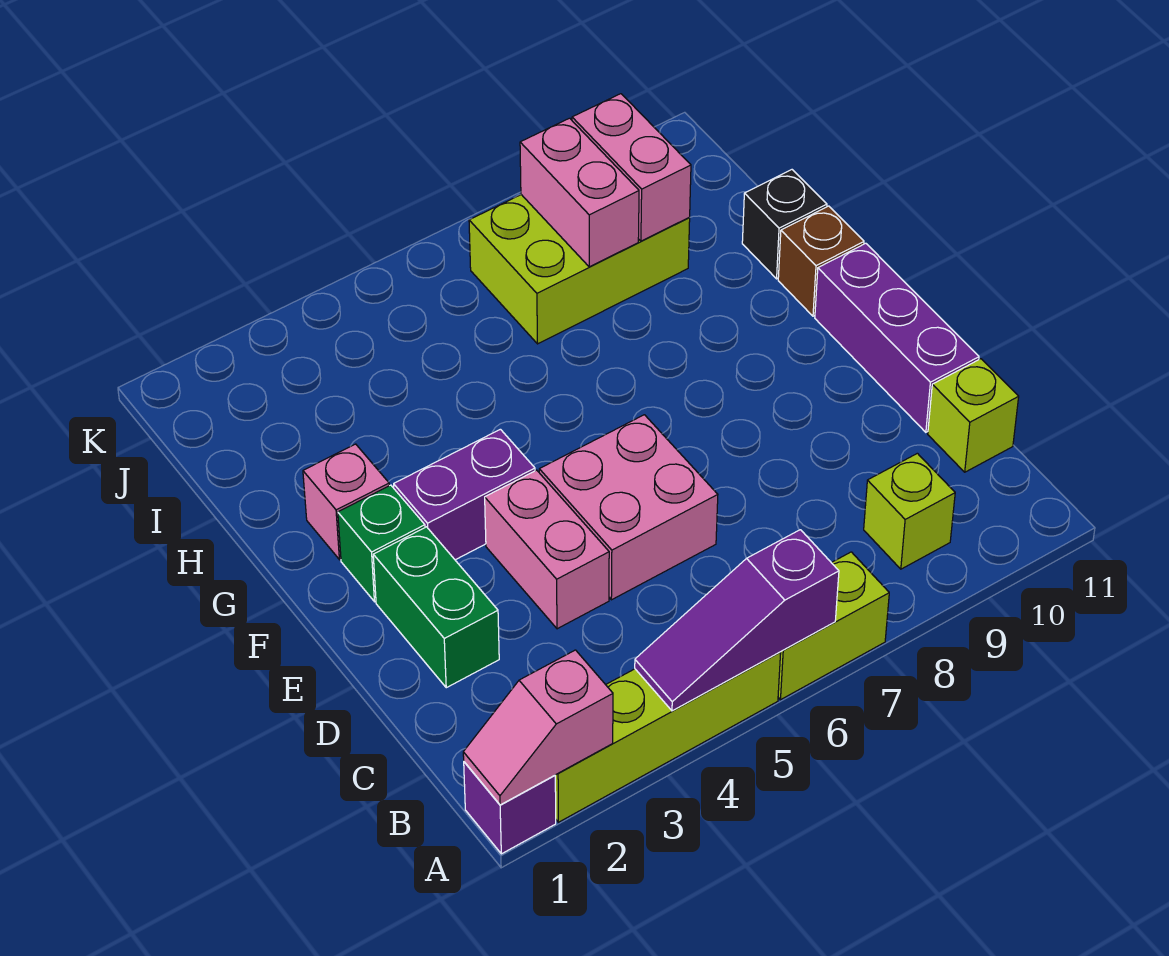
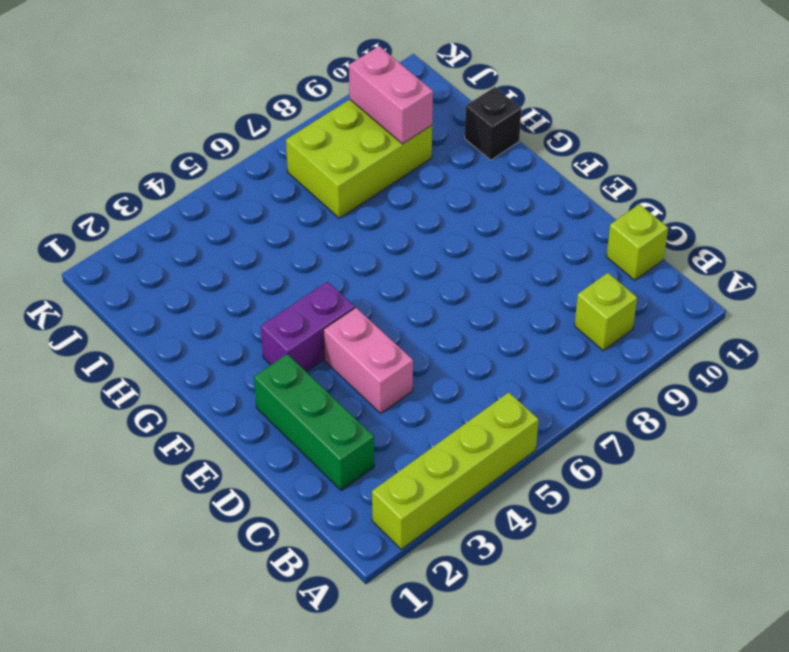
green 1x3 brick [254,354,374,491] -> green 1x2 brick [373,527,499,688]
none -> purple 1x1 brick [464,762,556,854]
none -> lime 1x2 brick [778,552,889,700]
none -> pink 2x2 brick [539,415,718,600]

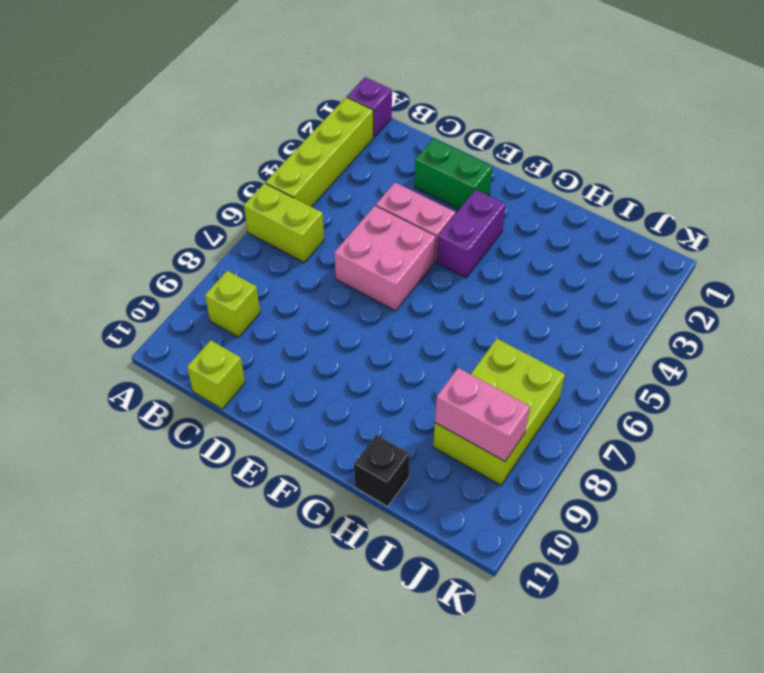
lime 1x2 brick [244,183,324,262] -> lime 1x2 brick turned to [778,552,889,700]
none -> purple 1x3 brick [815,243,979,432]
none -> green 1x1 brick [338,485,425,602]
none -> pink 1x1 brick [303,444,389,560]

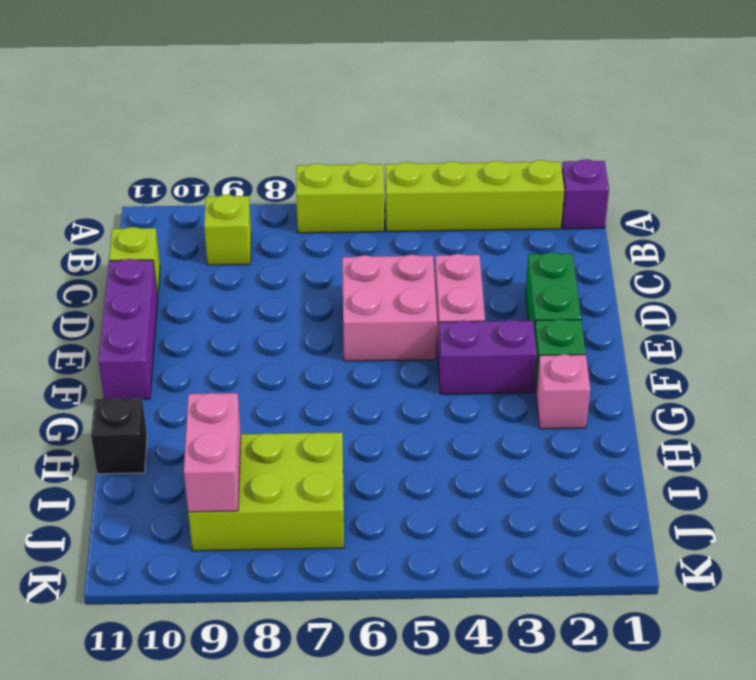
none -> brown 1x1 brick [778,206,864,316]
none -> pink 1x2 slope [463,650,613,805]
none -> purple 1x3 slope [635,530,839,711]

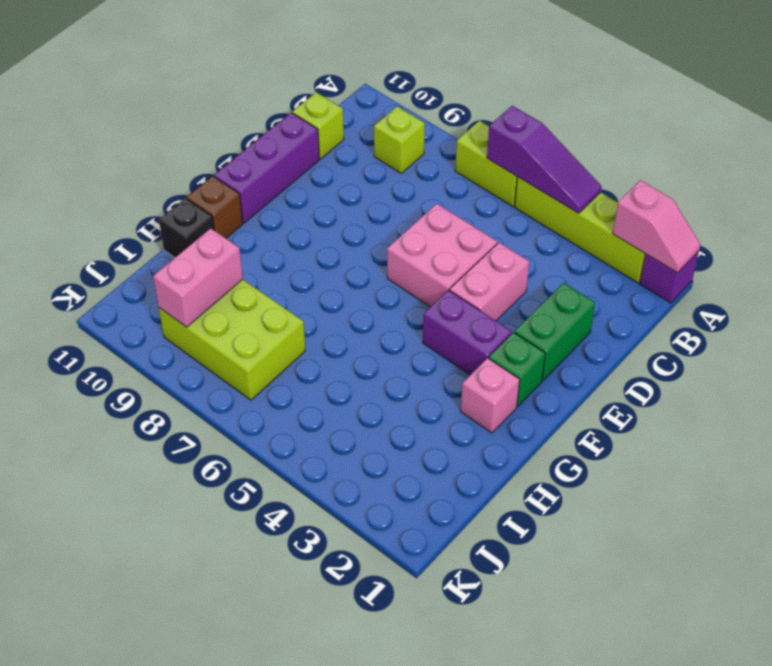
none -> pink 1x2 brick [520,118,639,267]

